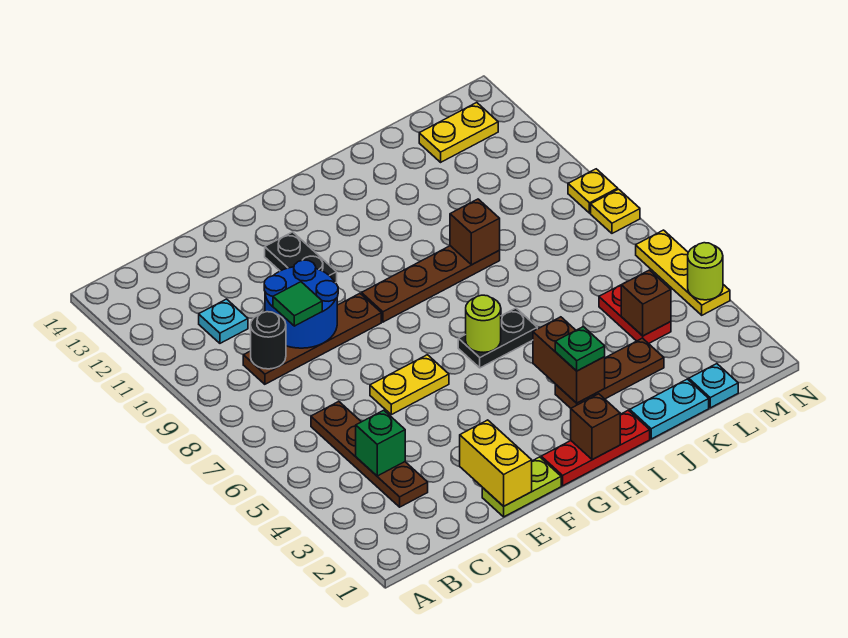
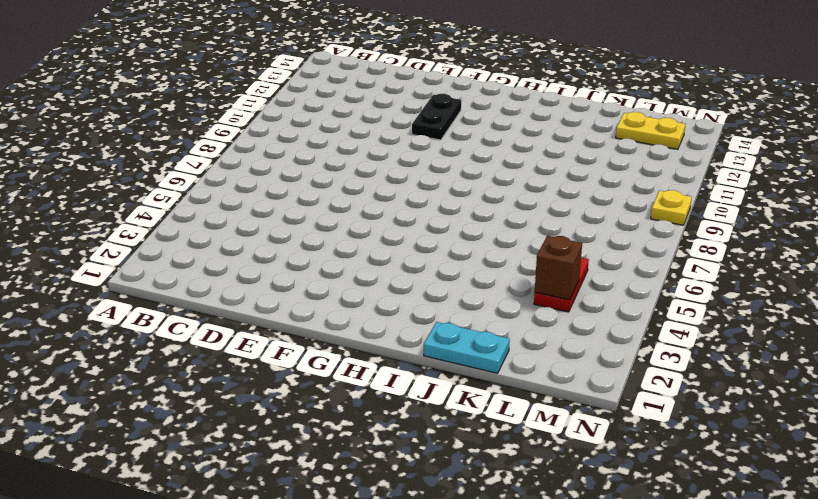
none -> brown 1x4 plate [311,402,428,507]
none -> brown 1x4 plate [243,294,381,384]
none -> cyan 1x1 plate [199,299,248,343]

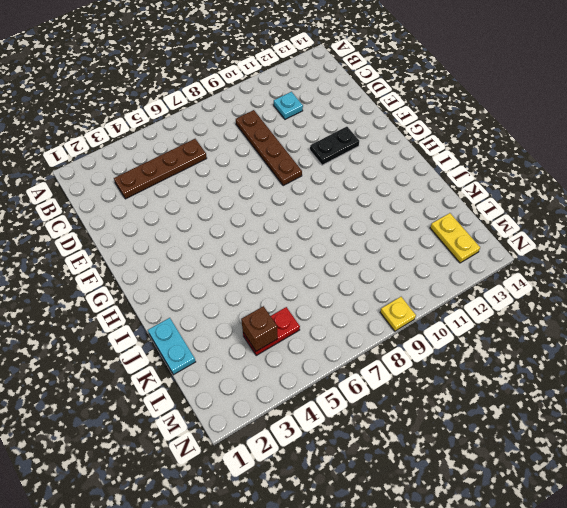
none -> lime 1x2 plate [482,457,561,517]
none -> yellow 1x2 plate [370,355,449,415]
none -> red 1x3 plate [541,410,650,486]

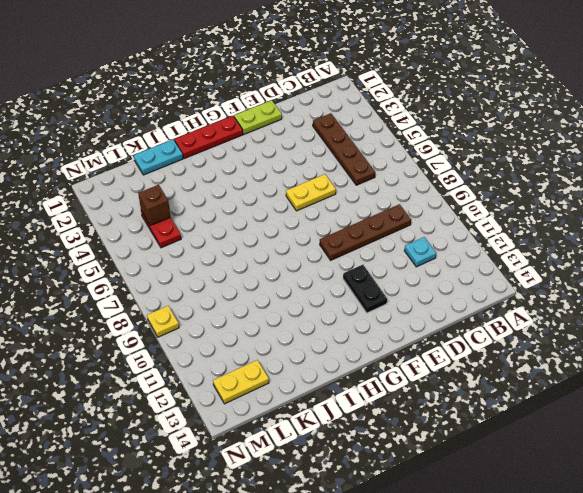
none -> brown 1x4 plate [362,246,500,322]
none -> black 1x2 plate [458,308,537,368]
none -> brown 1x3 plate [555,338,664,408]

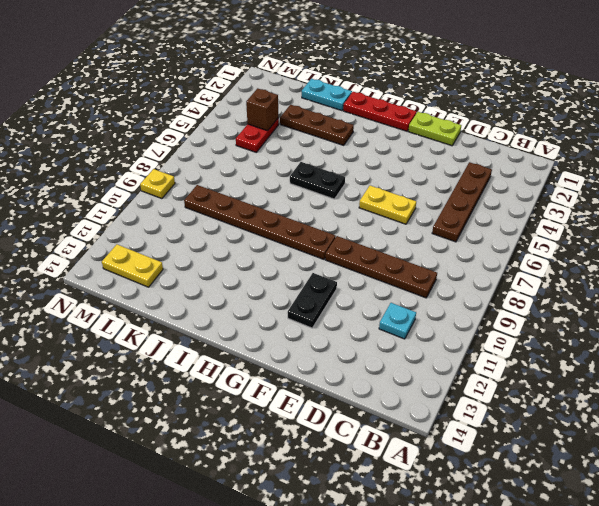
brown 1x6 plate [184,185,336,259] -> brown 1x4 plate [362,246,500,322]
none -> cyan 1x1 plate [689,364,738,408]
none -> yellow 1x3 plate [636,230,730,315]
none -> yellow 1x1 plate [591,189,640,233]

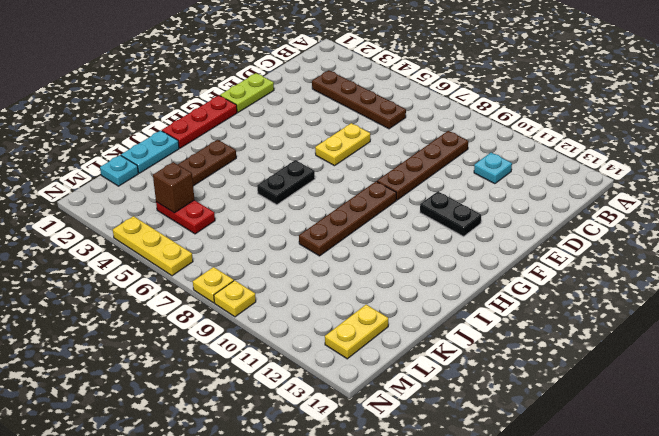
none -> green 1x1 brick [356,410,405,476]
none -> black 1x1 round brick [251,312,286,369]
none -> blue 2x2 round brick [264,260,338,348]

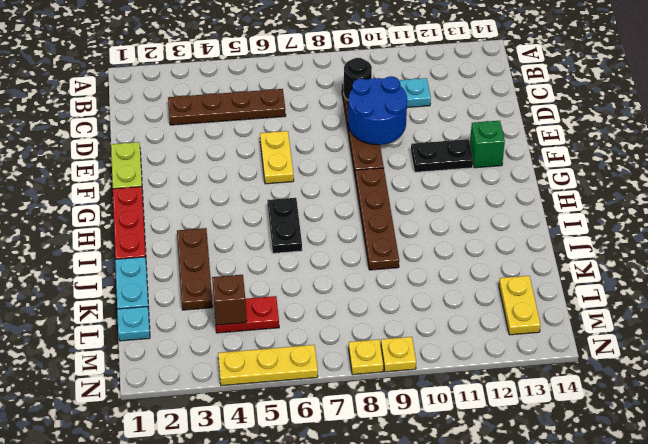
green 1x1 brick [470,121,505,168] -> green 1x1 brick moved to [356,410,405,476]
none -> yellow 1x2 brick [460,420,532,506]
none -> brown 1x1 brick [571,394,620,460]
none -> lime 1x1 round brick [466,295,501,352]

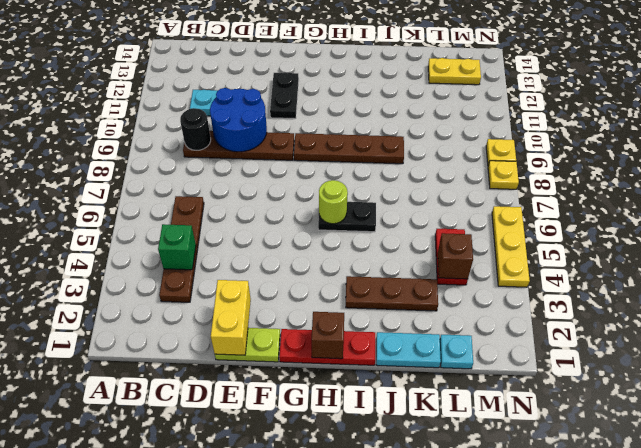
none -> yellow 1x2 plate [370,355,449,415]
none -> brown 1x2 brick [533,317,605,403]
none -> brown 1x1 brick [450,199,500,265]

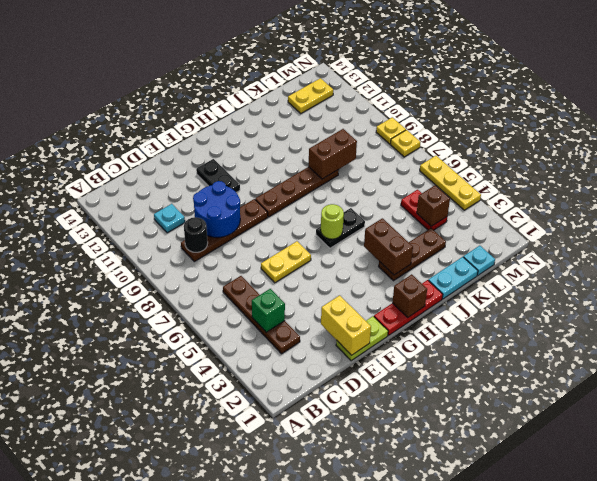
brown 1x2 brick [309,129,357,179] -> brown 1x1 brick [450,199,500,265]
none -> lime 1x1 round brick [688,243,723,300]
none -> green 1x1 tile [273,282,322,326]
none -> green 1x1 plate [555,327,605,371]

